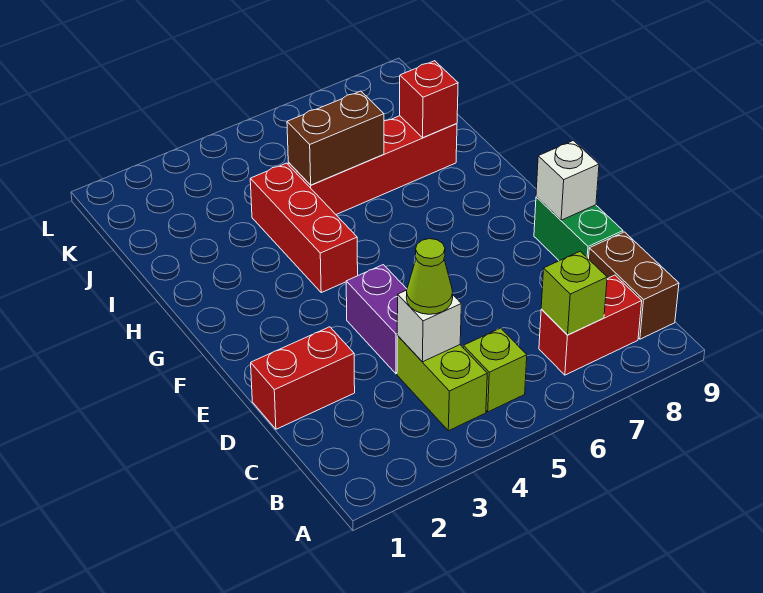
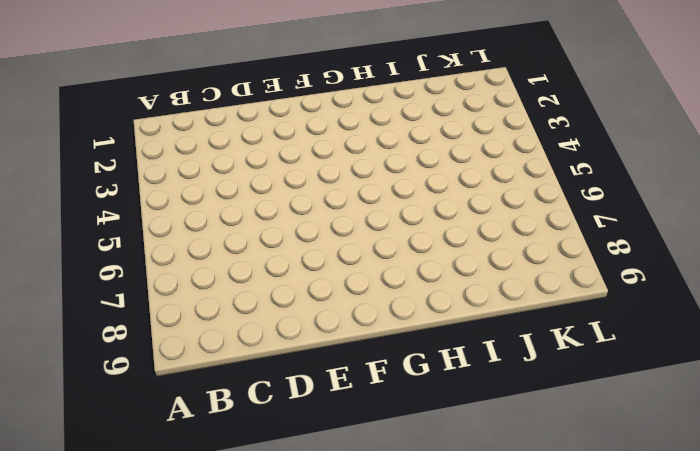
none -> lime 1x2 brick [397,336,487,431]
none -> lime 1x1 brick [463,328,527,412]
none -> red 1x2 brick [539,275,642,375]

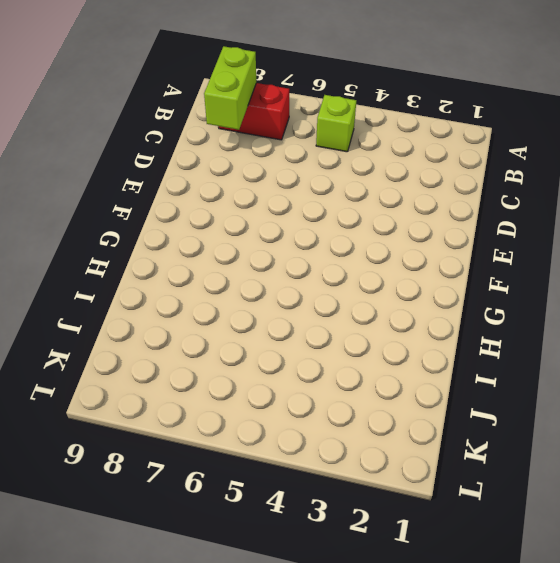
lime 1x2 brick [204,46,256,130] -> lime 1x2 brick moved to [397,336,487,431]
none -> brown 1x2 brick [589,232,679,339]
none -> red 1x2 brick [251,327,355,429]
none -> purple 1x2 brick [346,265,407,374]

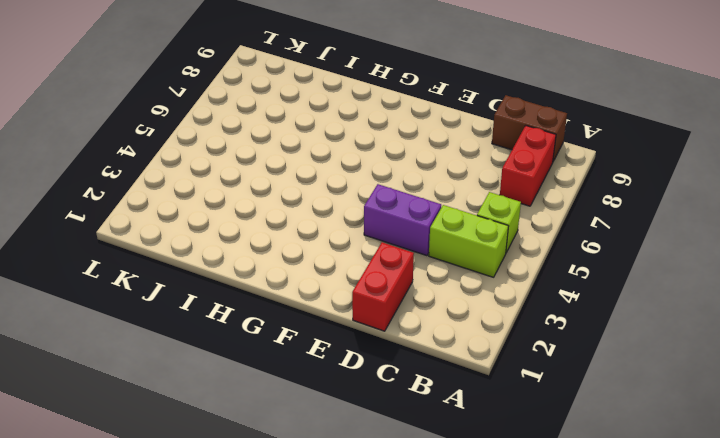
none -> green 1x2 brick [534,197,623,261]
none -> red 1x3 brick [250,163,358,293]
none -> red 1x4 brick [288,116,457,215]

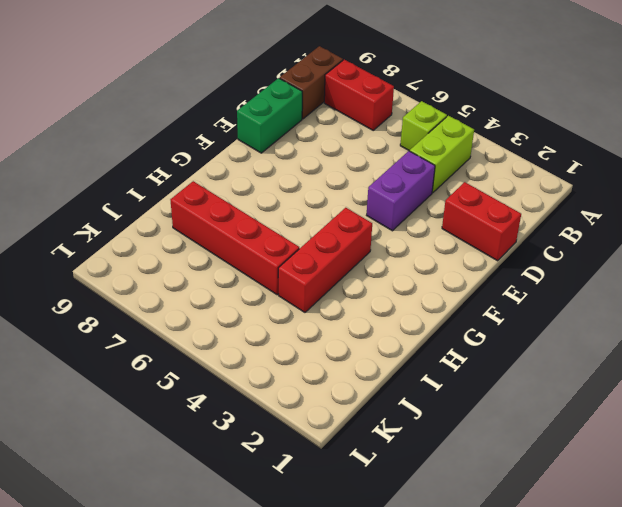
none -> lime 1x1 brick [541,251,607,335]
none -> white 1x1 brick [397,290,461,362]
none -> white 1x1 brick [536,141,599,220]

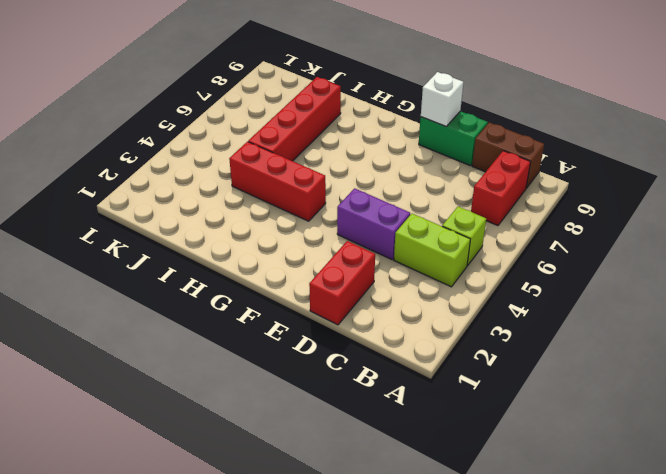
none -> lime 1x1 brick [541,251,607,335]
none -> white 1x1 brick [397,290,461,362]
none -> brown 1x2 brick [287,91,384,185]

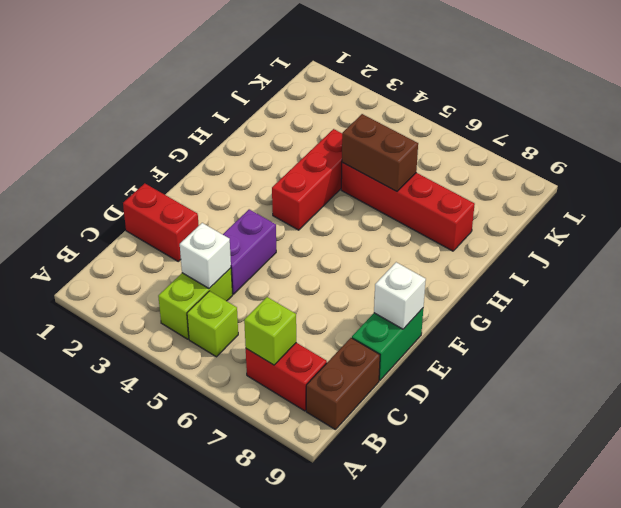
none -> red 1x1 brick [400,61,458,137]
none -> lime 1x1 cone [406,239,453,314]

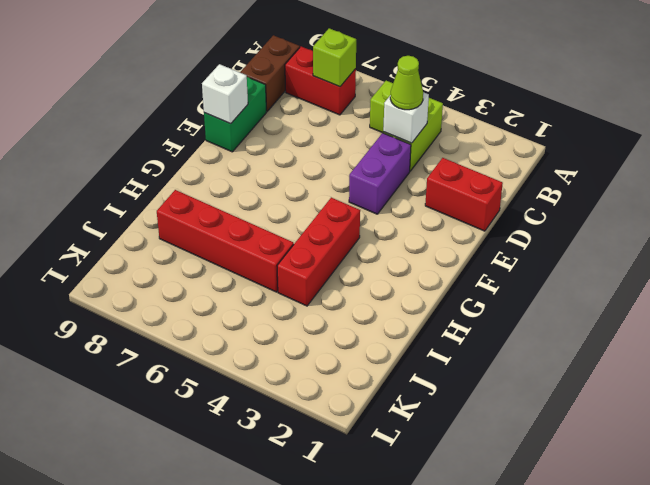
none -> brown 1x2 brick [287,91,384,185]
none -> red 1x1 brick [400,61,458,137]

